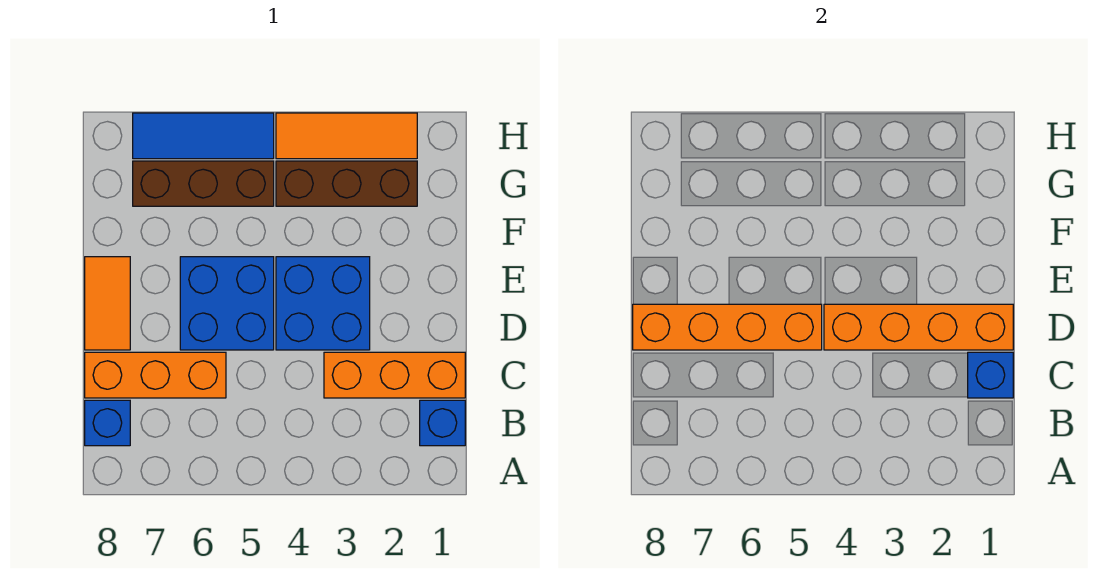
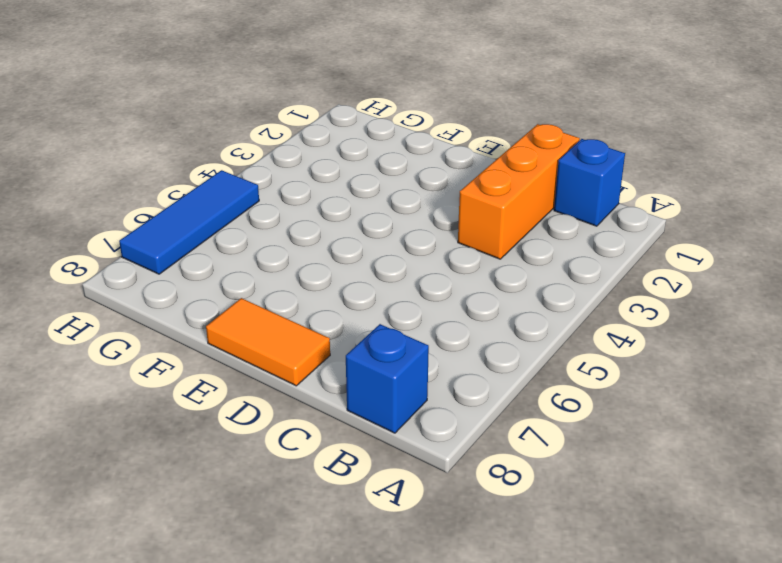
none -> orange 1x3 brick [85,352,226,398]
none -> blue 2x2 brick [276,257,370,350]
none -> blue 2x2 brick [180,257,274,350]

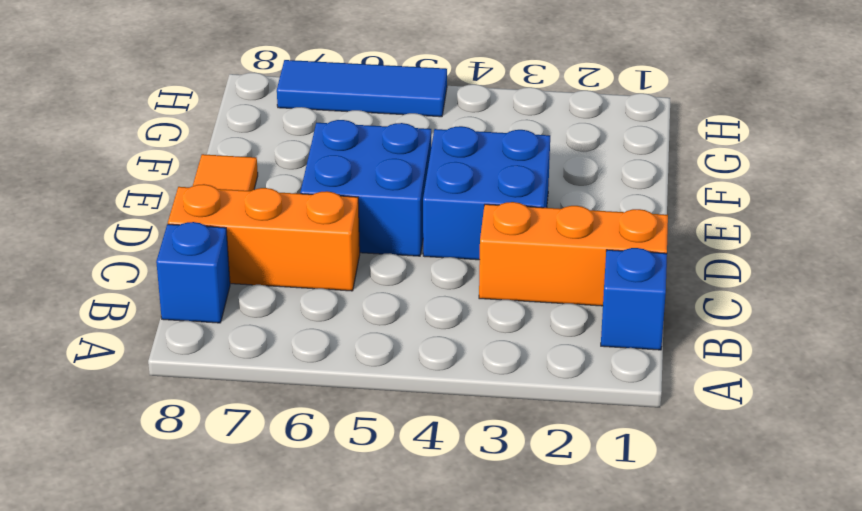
none -> brown 1x3 brick [276,161,417,206]
none -> brown 1x3 brick [133,161,274,206]
none -> orange 1x3 tile [276,113,417,159]

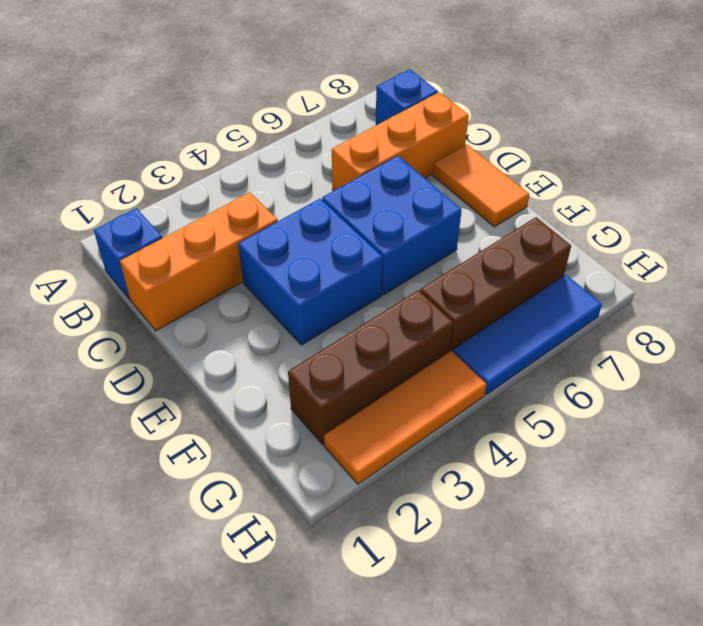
none -> blue 1x1 brick [968,352,1013,398]
none -> orange 1x4 brick [824,304,1013,350]
none -> orange 1x4 brick [633,304,822,350]

